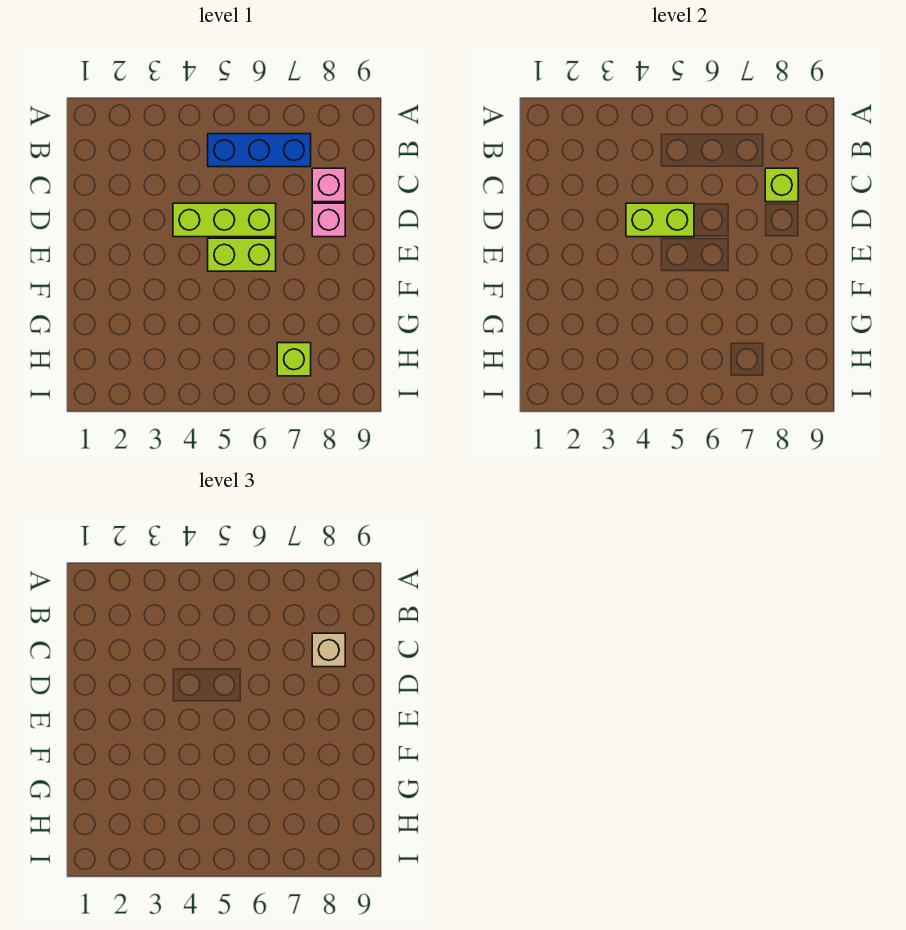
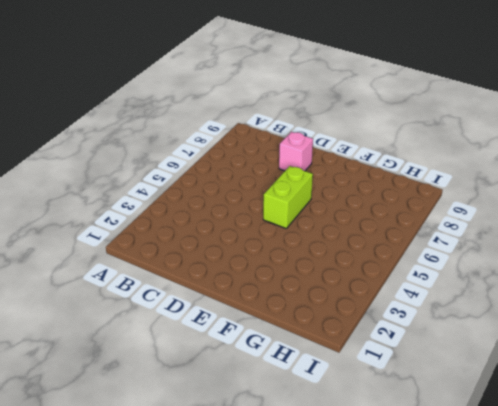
none -> blue 1x3 brick [208,134,311,167]
none -> pink 1x1 brick [312,168,345,202]

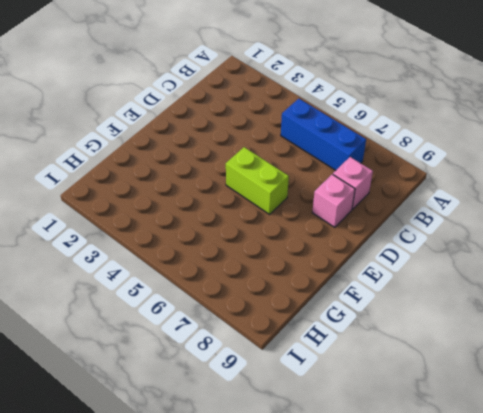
none -> lime 1x3 brick [173,203,276,237]
none -> lime 1x1 brick [277,343,311,376]

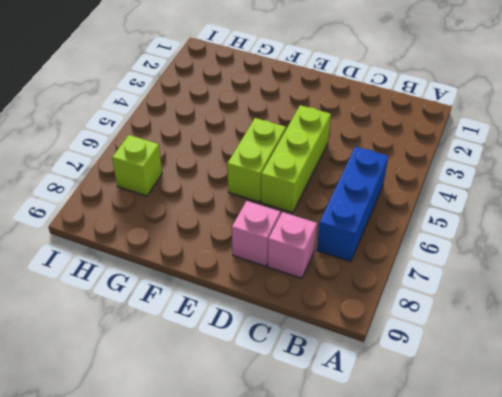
none -> lime 1x1 brick [765,168,798,202]
none -> lime 1x2 brick [626,203,694,237]

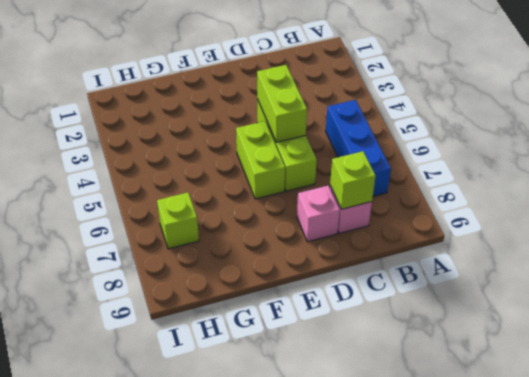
none -> tan 1x1 brick [312,633,345,667]

